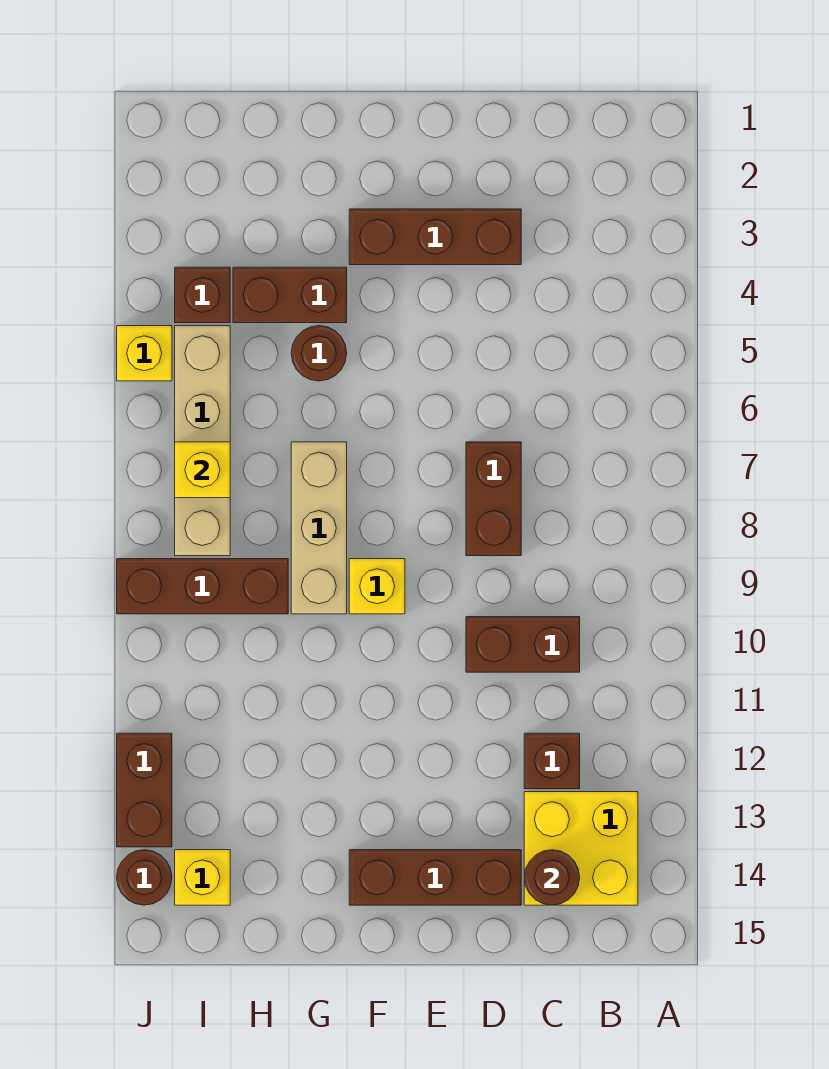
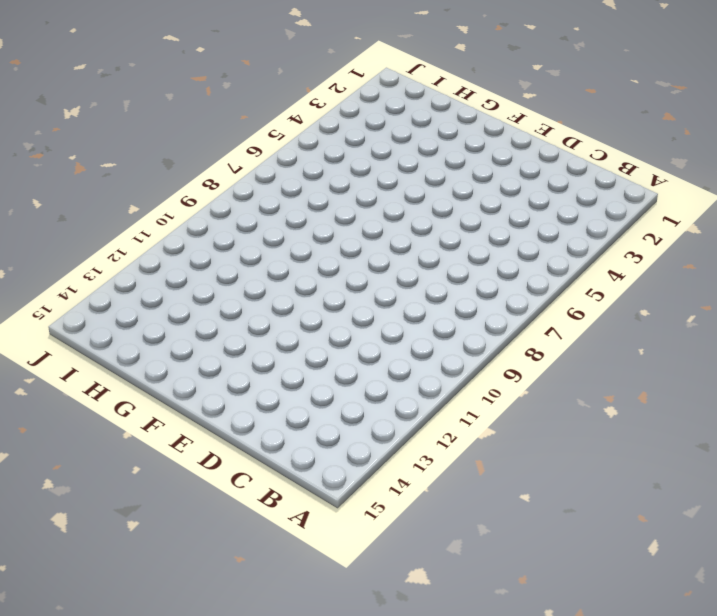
none -> yellow 2x2 brick [524,792,638,905]
none -> brown 1x2 brick [466,617,580,672]
none -> brown 1x1 brick [524,733,580,789]

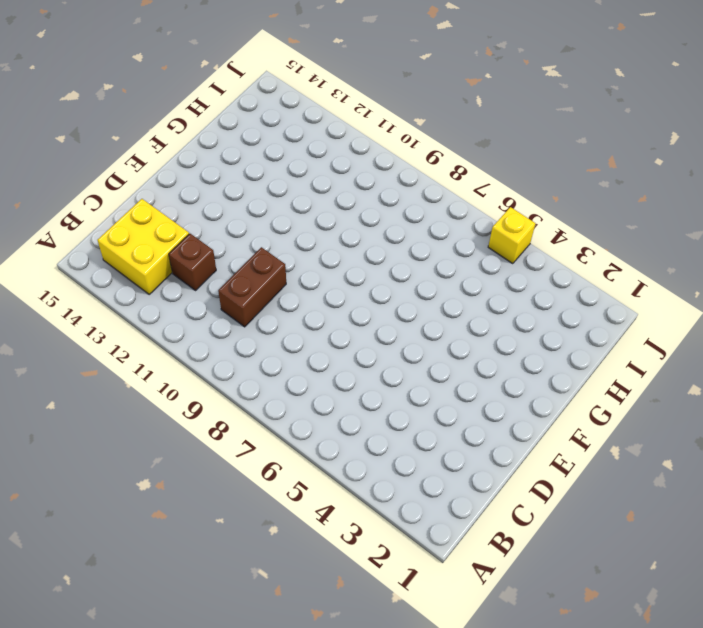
none -> brown 1x3 brick [349,209,521,265]
none -> brown 1x2 brick [466,442,521,556]
none -> brown 1x3 brick [349,850,521,905]

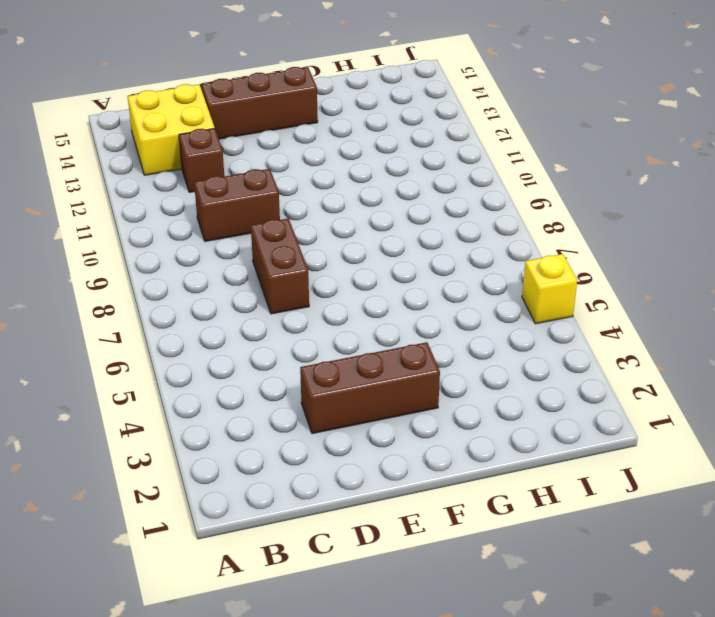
none -> yellow 1x1 brick [349,559,405,614]
none -> brown 1x2 brick [233,267,347,323]
none -> brown 1x1 round brick [291,326,347,381]

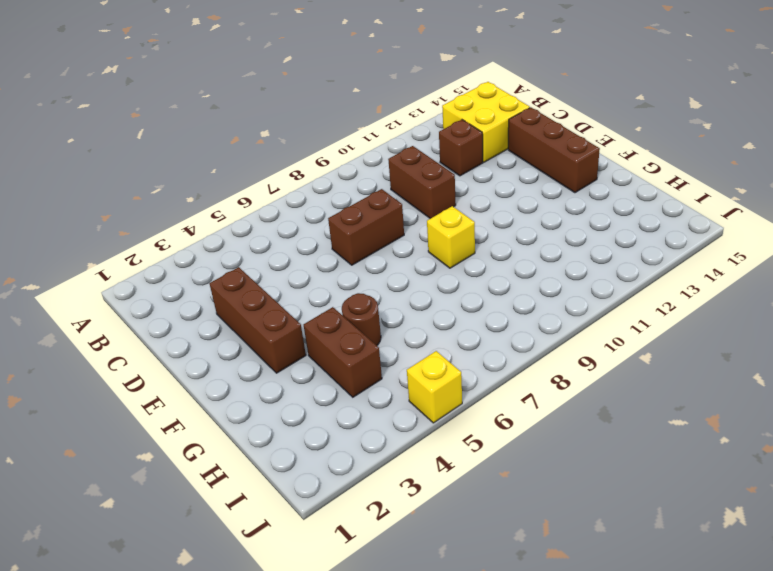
none -> tan 1x3 brick [291,442,347,614]
none -> brown 1x3 brick [117,559,288,614]
none -> brown 1x1 brick [175,267,230,323]

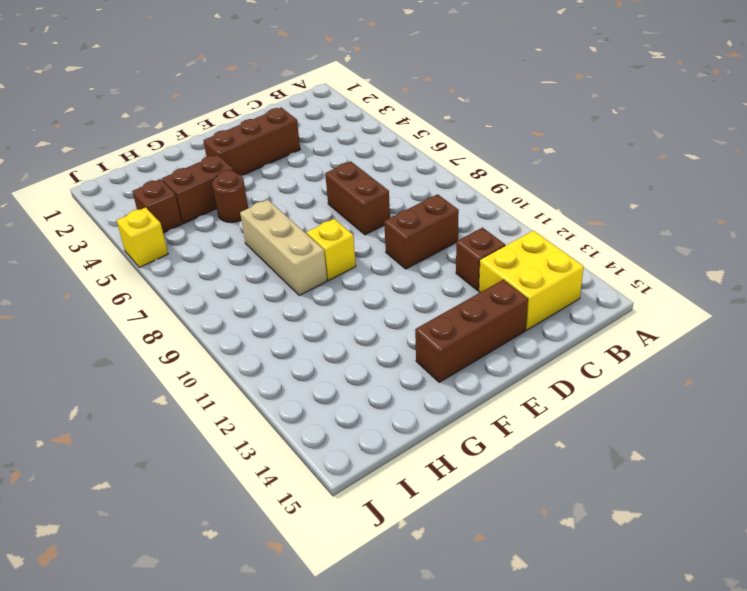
none -> brown 1x3 brick [117,559,288,614]
none -> tan 1x4 brick [175,326,230,556]
none -> yellow 1x1 brick [175,850,230,905]

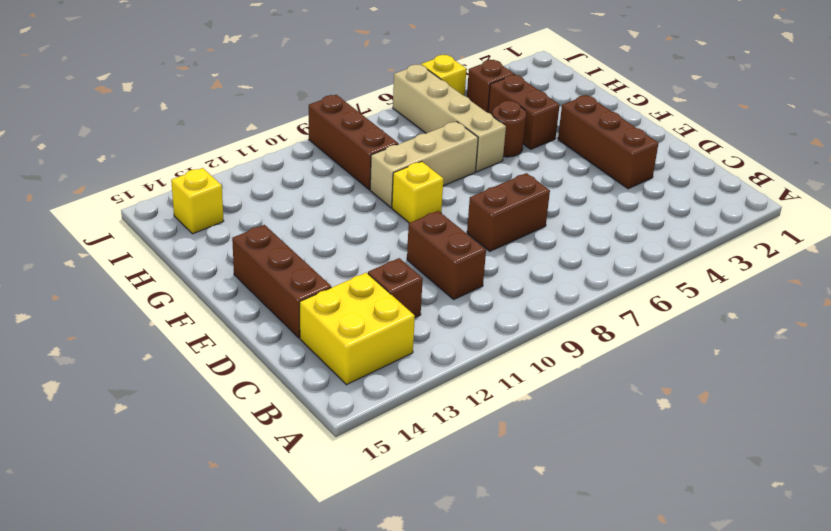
tan 1x4 brick [393,64,506,172] -> tan 1x4 brick turned to [175,326,230,556]
none -> brown 1x2 brick [117,733,172,847]
none -> brown 1x1 round brick [117,850,172,905]
none -> brown 1x1 round brick [524,850,580,905]

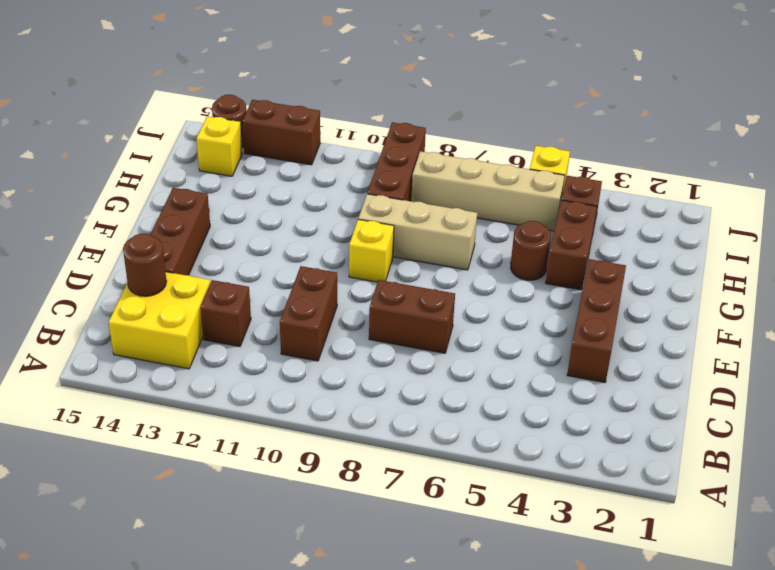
none -> yellow 1x1 brick [175,442,230,498]

